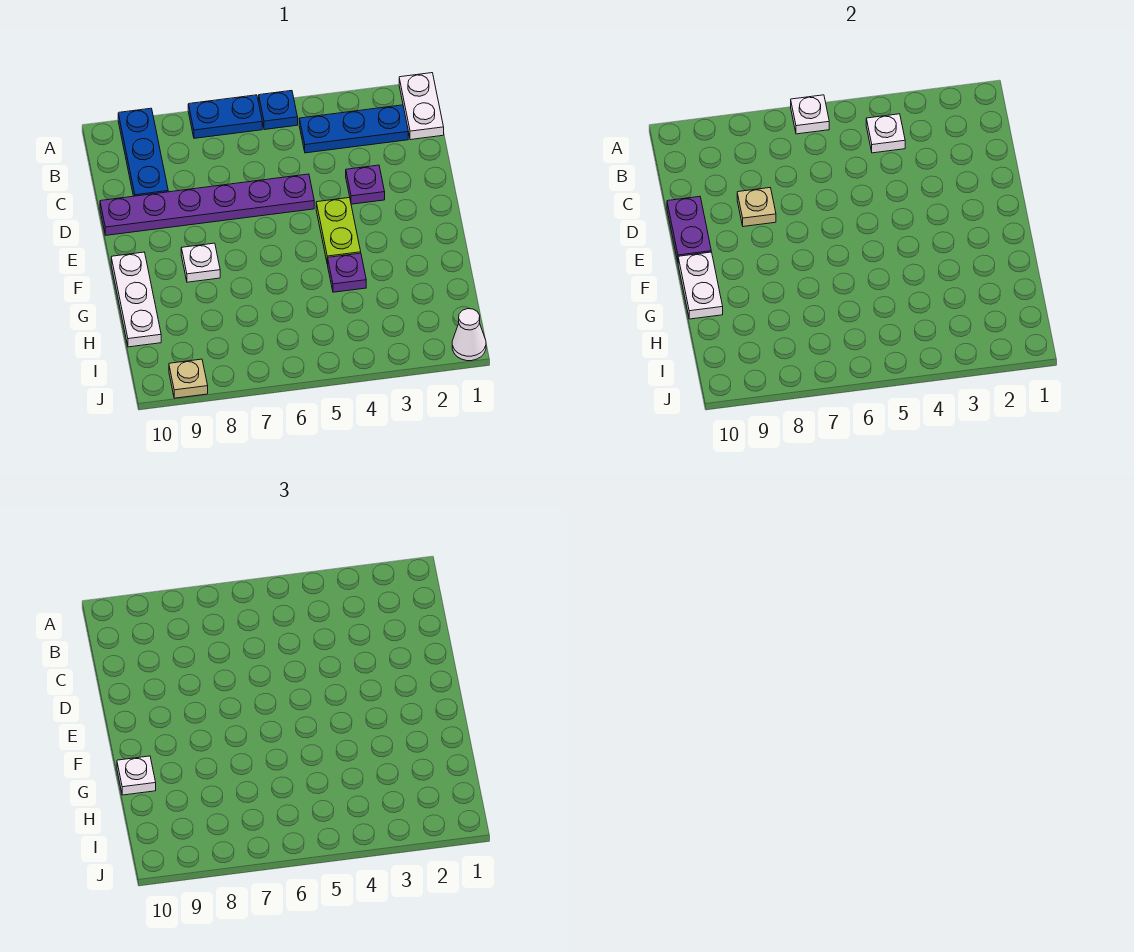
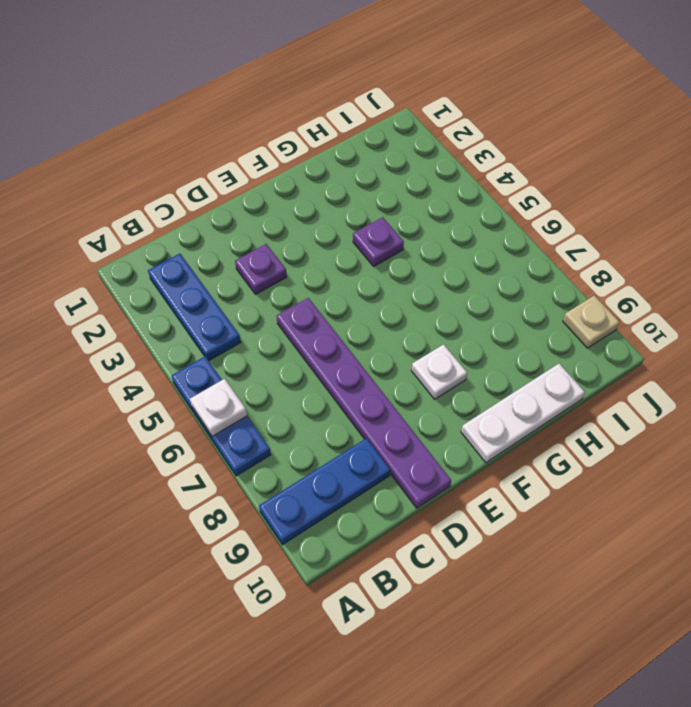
none -> white 1x2 plate [399,73,444,140]
none -> lime 1x2 plate [316,198,361,264]
none -> white 1x1 cone [452,309,486,361]

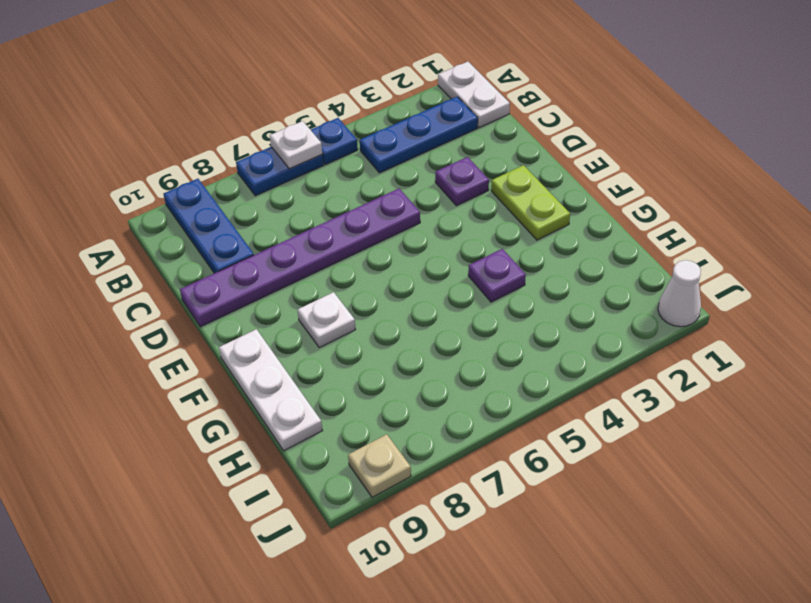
lime 1x2 plate [491,165,570,240] -> lime 1x2 plate moved to [316,198,361,264]
none -> white 1x1 plate [866,114,905,153]
none -> tan 1x1 plate [737,188,776,227]
none -> purple 1x2 plate [667,196,711,261]

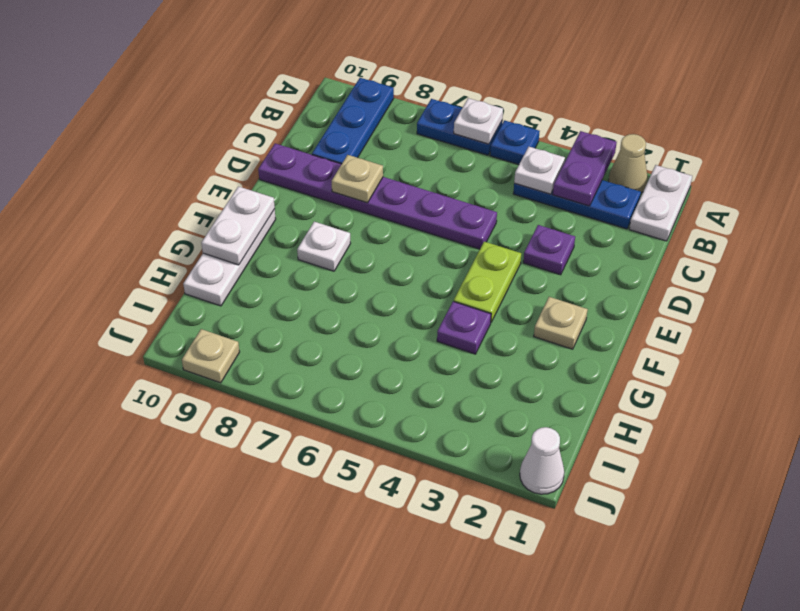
tan 1x1 cone [608,134,648,193] -> none
purple 1x2 plate [553,131,617,206] -> purple 1x2 plate moved to [667,196,711,261]
tan 1x1 plate [534,297,588,349] -> none
none -> white 1x1 plate [117,756,156,795]

